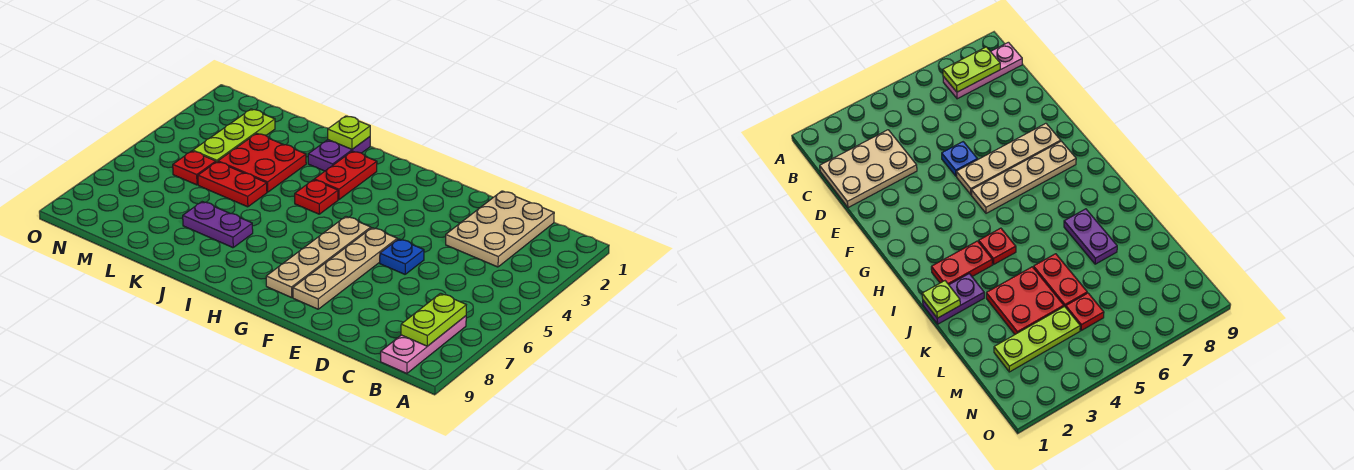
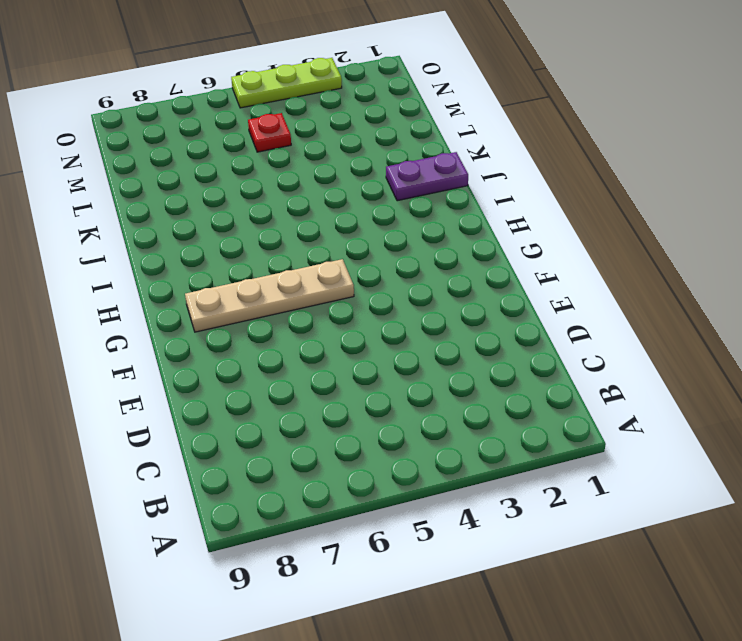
lime 1x3 plate [231,58,342,108] -> lime 1x3 plate moved to [193,109,275,162]
none -> pink 1x3 plate [381,316,466,374]
none -> tan 2x3 plate [446,191,554,267]
none -> blue 1x1 plate [380,239,424,274]

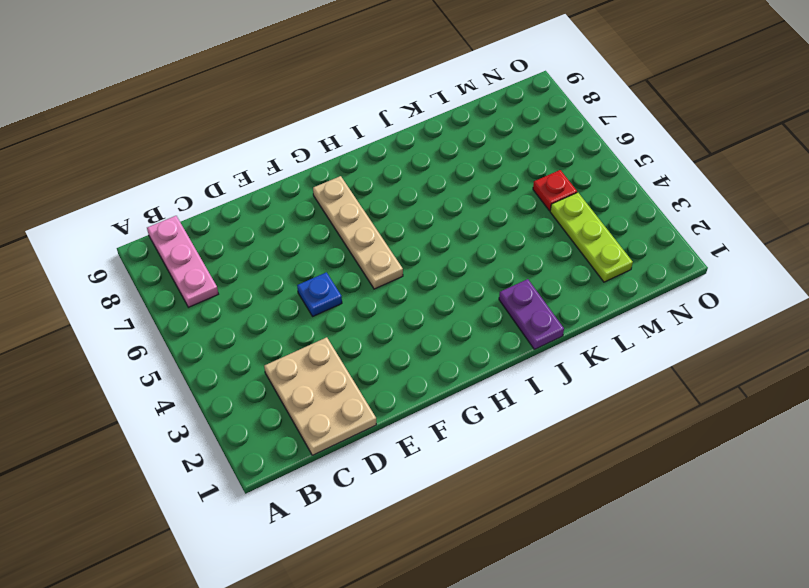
none -> tan 1x4 plate [293,228,397,309]
none -> red 1x2 plate [314,151,377,200]
none -> red 1x1 plate [295,180,338,214]

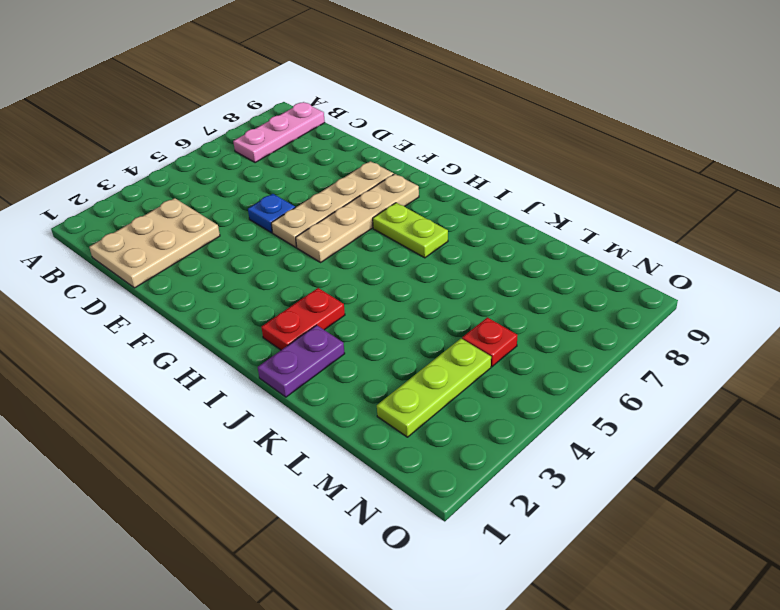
lime 1x2 plate [373,203,448,258] -> lime 1x2 plate turned to [401,293,466,346]
none -> red 1x1 plate [295,180,338,214]
none -> purple 1x2 plate [183,202,253,248]
none -> red 2x2 plate [218,133,306,192]

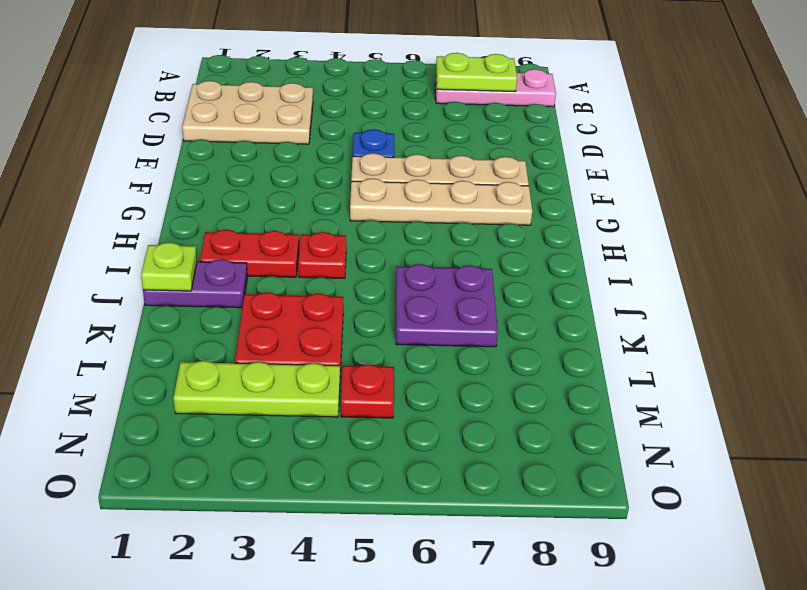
purple 2x2 plate [396,264,498,347] -> purple 1x2 plate [183,202,253,248]
none -> red 1x2 plate [198,162,267,207]

